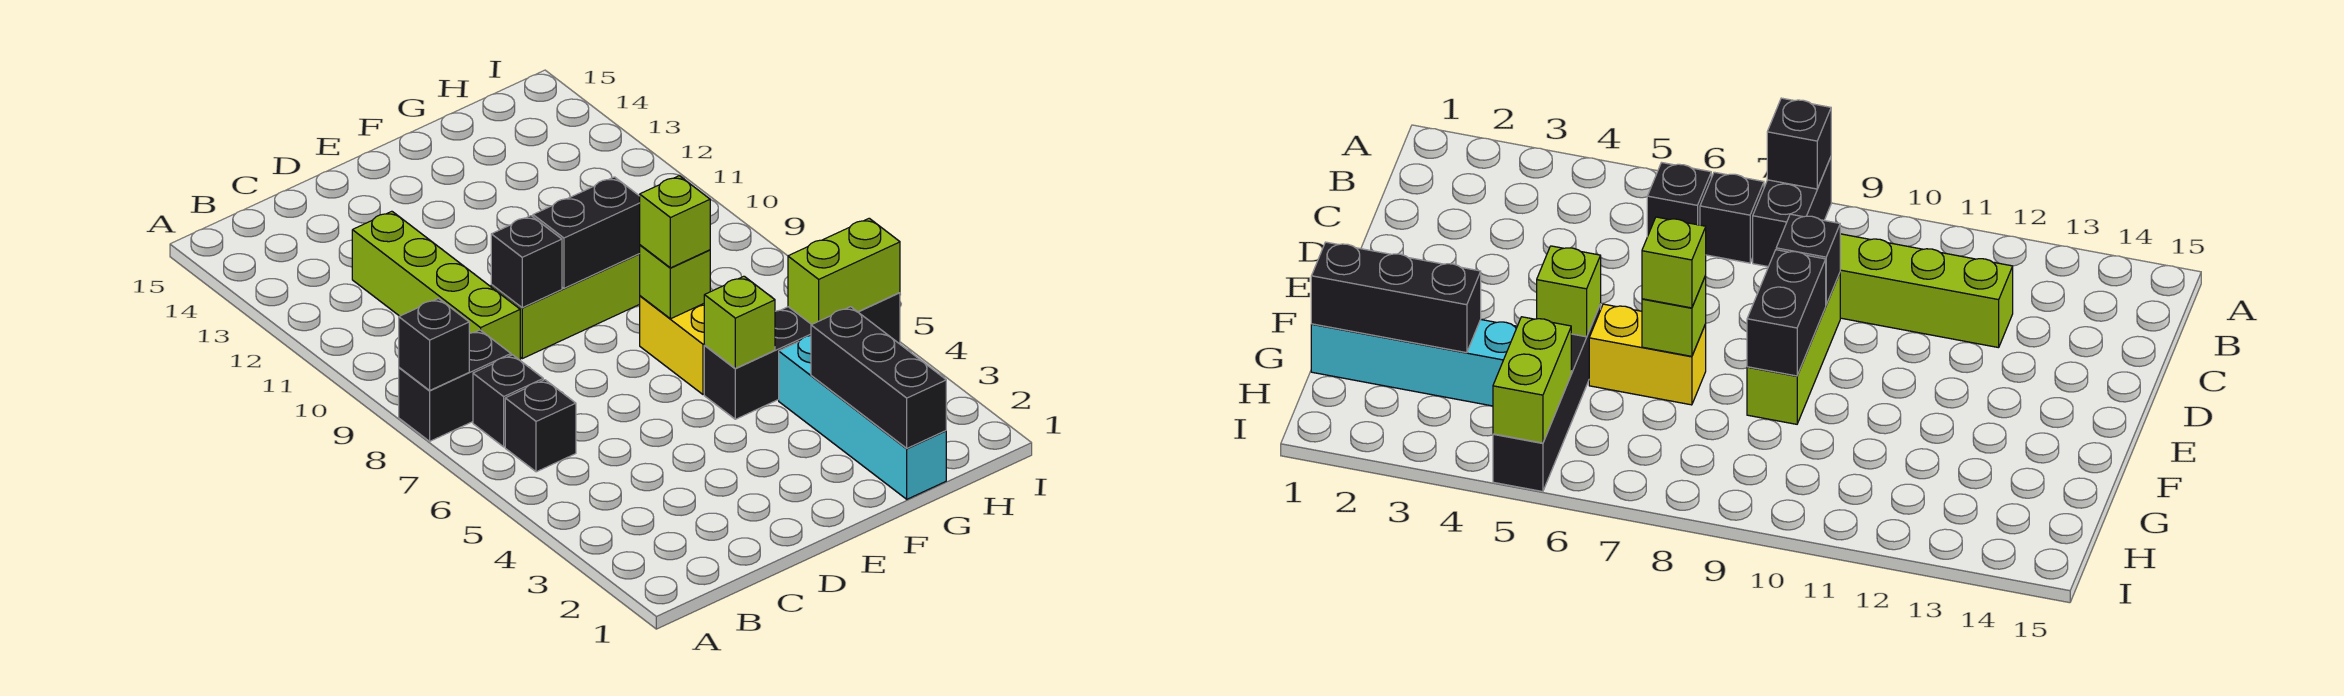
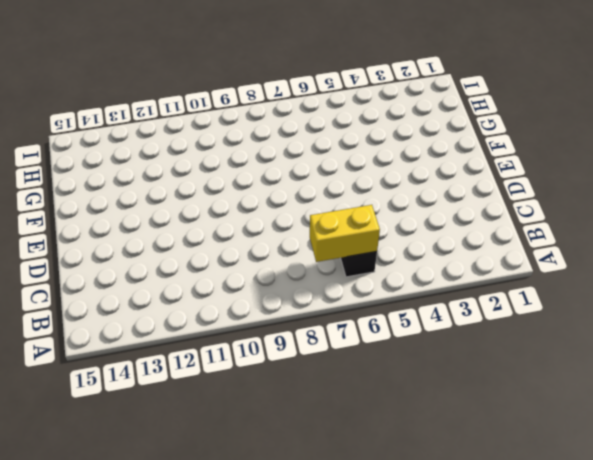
yellow 1x2 brick [310,205,380,262] -> yellow 1x2 brick moved to [640,296,705,394]
none -> black 1x2 brick [399,330,511,441]
none -> black 1x1 brick [473,355,543,447]
none -> lime 1x4 brick [352,211,520,360]

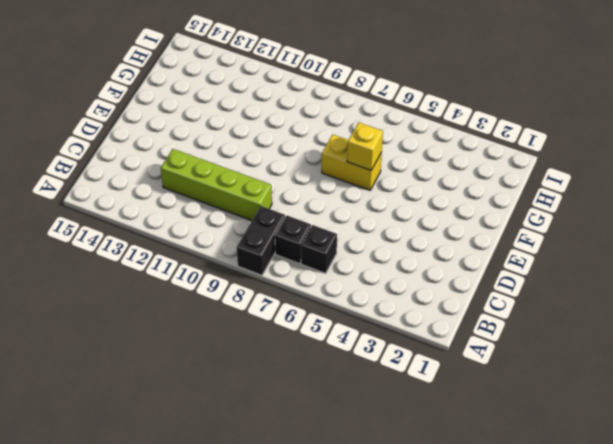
yellow 1x1 brick [347,122,383,170] -> none
none -> lime 1x3 brick [491,254,640,359]
none -> black 1x4 brick [704,293,900,419]
none -> cyan 1x4 brick [779,336,946,499]

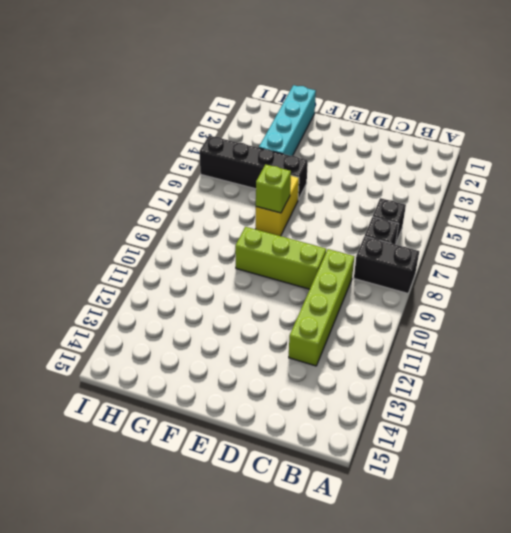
none -> black 1x1 brick [399,298,469,390]
none -> black 1x1 brick [491,216,562,308]
none -> black 1x2 brick [533,177,640,288]

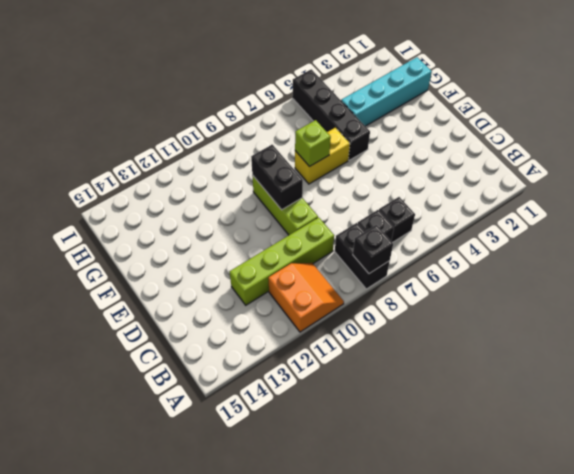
orange 2x2 slope [268,263,344,332] -> none
none -> black 1x1 brick [491,216,562,308]
none -> lime 1x1 brick [704,276,775,368]
none -> black 1x3 brick [811,307,946,448]

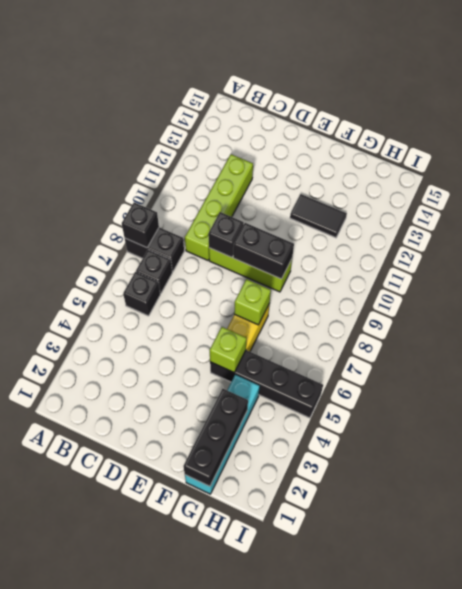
black 1x2 tile [290,194,347,238] -> none
none -> lime 1x2 brick [788,218,900,325]
none -> lime 1x1 brick [640,176,710,268]

